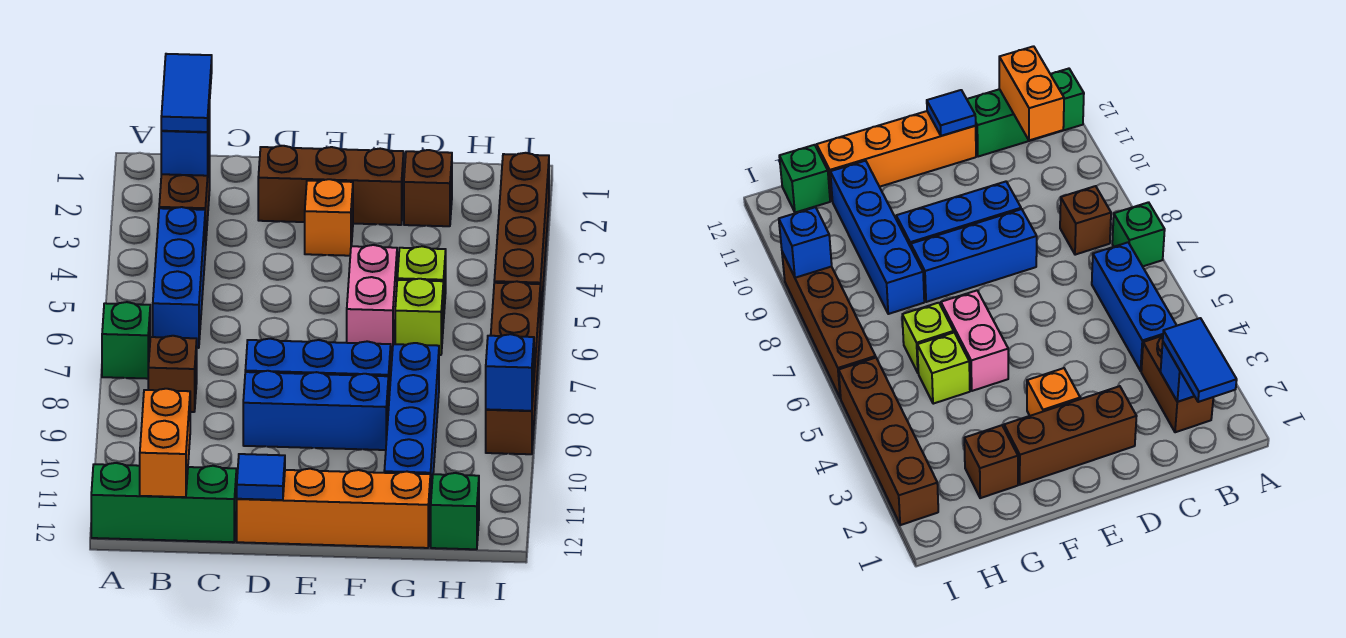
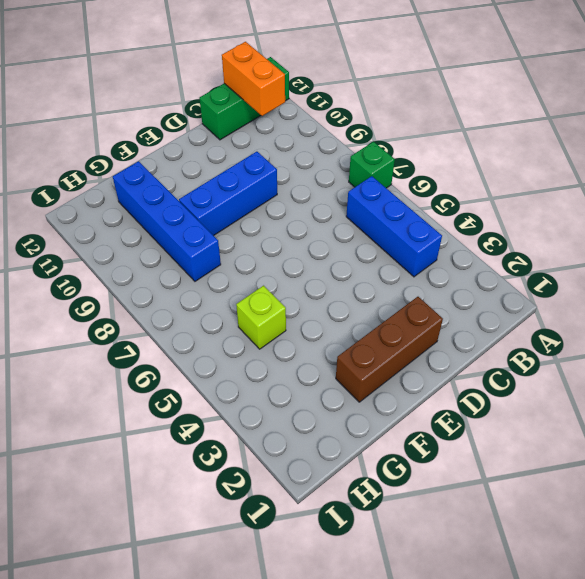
none -> brown 1x2 brick [159,148,210,250]
none -> brown 1x1 brick [148,336,197,412]
none -> blue 1x3 brick [245,339,391,410]

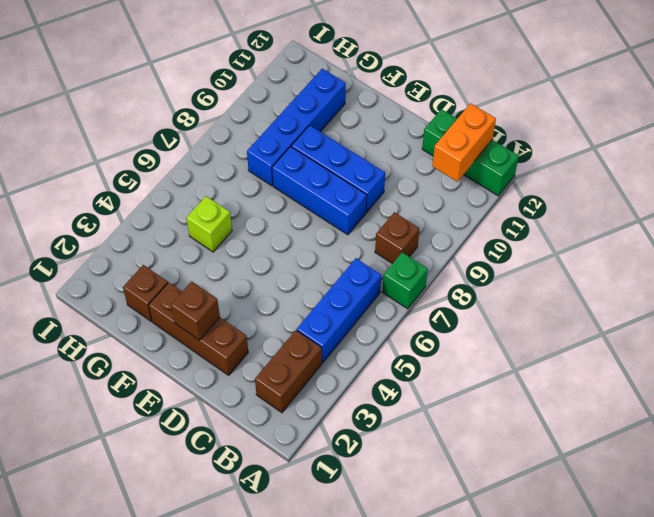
brown 1x1 brick [171,282,220,340] -> none
none -> orange 1x4 brick [237,469,430,548]
none -> orange 1x1 brick [305,179,353,256]
none -> pink 1x2 brick [347,245,397,354]

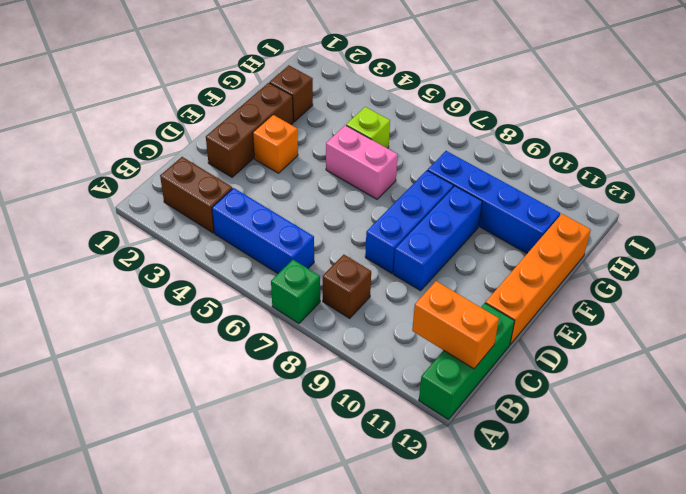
none -> lime 1x1 brick [395,279,443,355]
none -> green 1x1 brick [430,473,479,549]
none -> brown 1x4 brick [494,153,549,325]

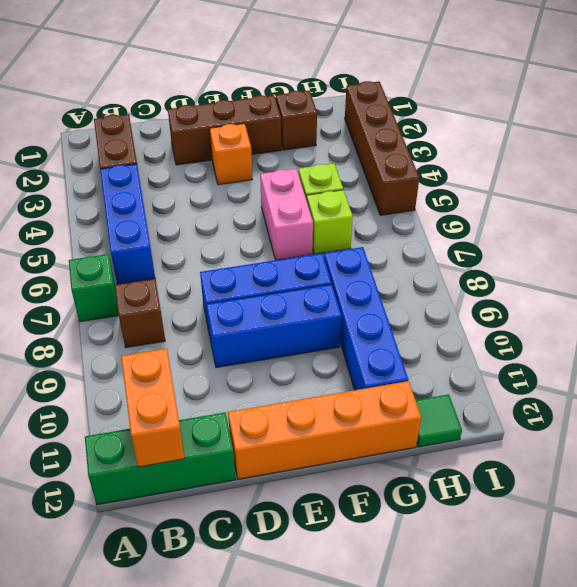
green 1x1 tile [416,394,462,447] -> green 1x1 brick [430,473,479,549]
none -> brown 1x4 brick [486,281,540,454]
none -> blue 1x1 brick [161,105,210,176]
none -> blue 1x1 tile [237,454,285,500]

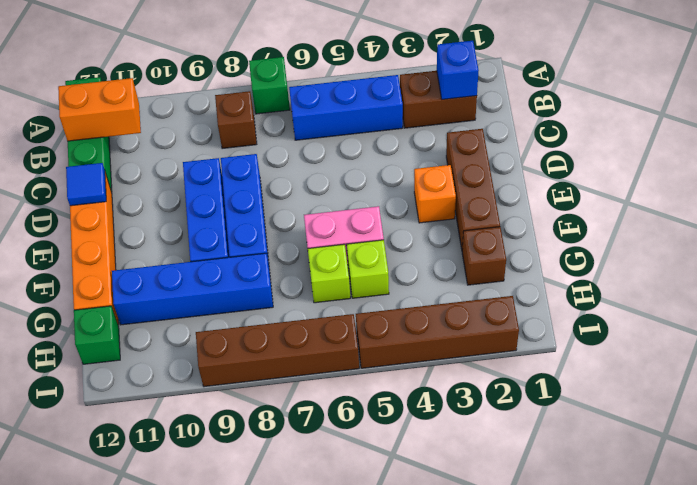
none -> blue 1x1 brick [486,334,534,411]
none -> blue 1x2 tile [161,54,212,132]

